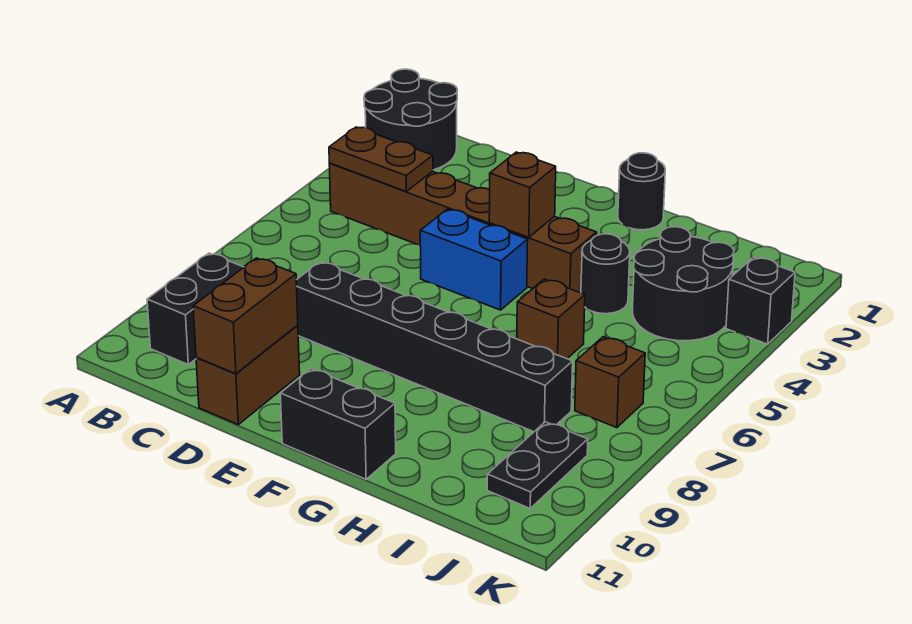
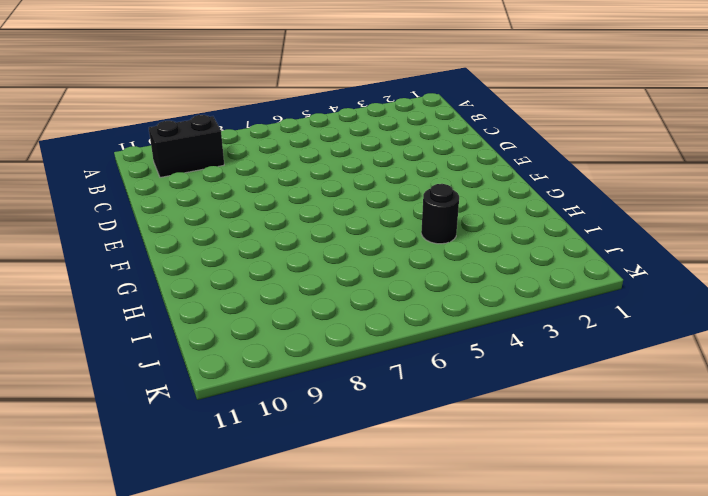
none -> black 2x2 round brick [364,69,457,170]
none -> brown 1x6 brick [329,163,597,293]
none -> black 1x6 brick [296,262,573,432]

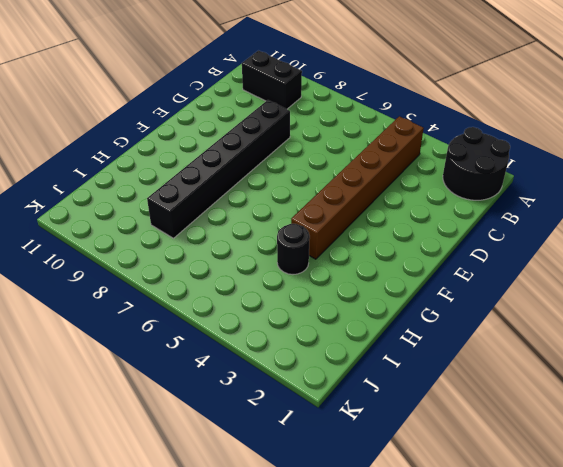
none -> brown 1x2 brick [196,325,300,424]
none -> blue 1x2 brick [420,209,528,310]
none -> black 1x2 brick [280,369,396,479]

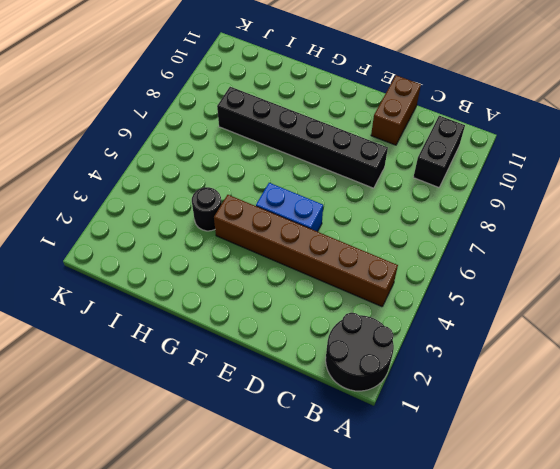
none -> black 1x2 brick [280,369,396,479]
none -> black 1x1 round brick [618,153,665,230]
none -> brown 1x1 brick [517,279,585,359]

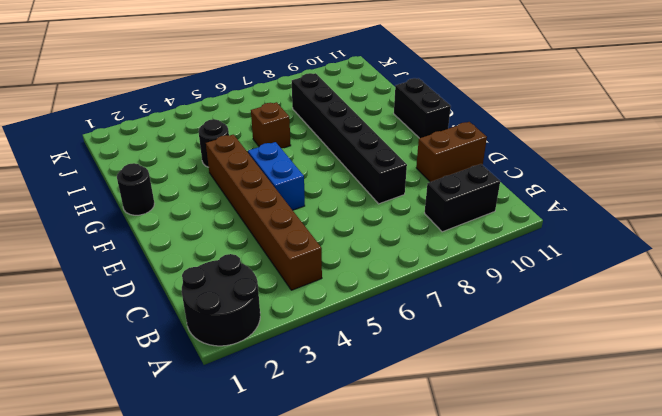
none -> black 2x2 round brick [632,227,734,341]
none -> brown 1x1 brick [575,337,645,428]
none -> black 1x2 plate [487,422,588,508]

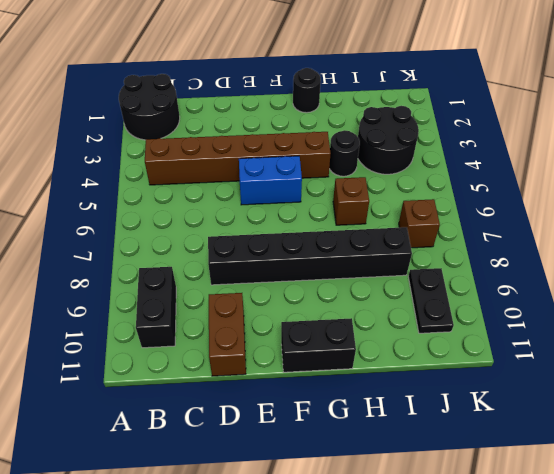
none -> black 1x1 brick [726,257,795,344]
none -> brown 1x2 plate [329,127,433,191]
none -> brown 1x2 brick [193,258,298,374]

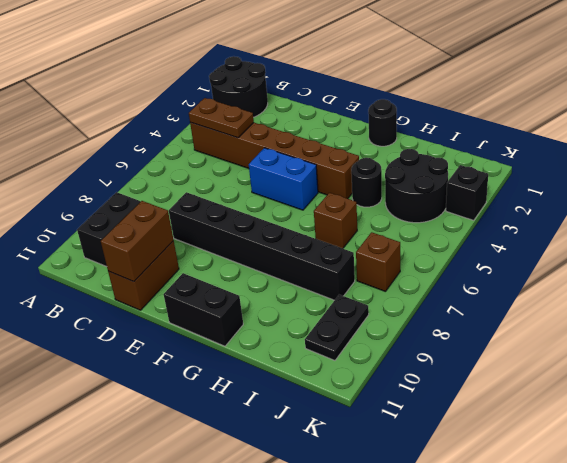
none -> brown 1x1 brick [489,152,556,237]

